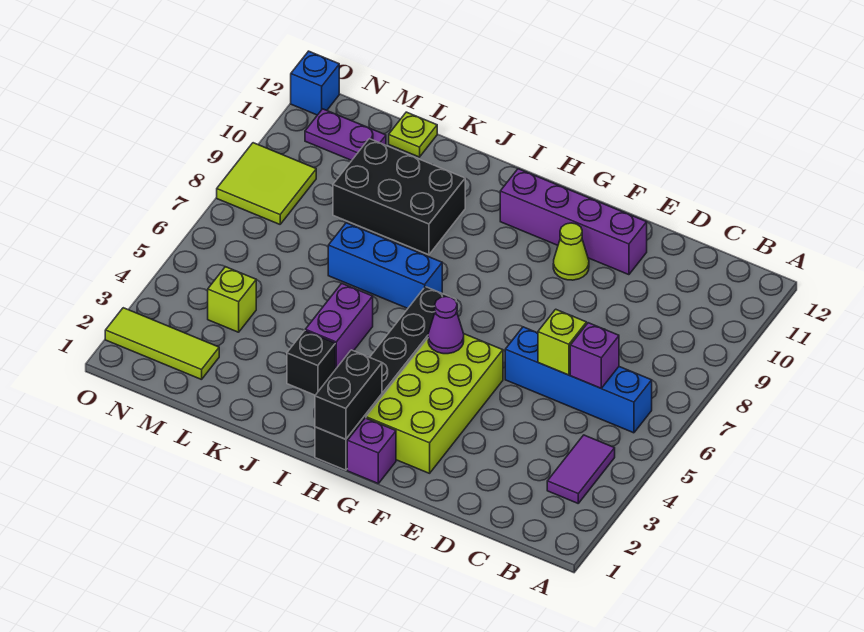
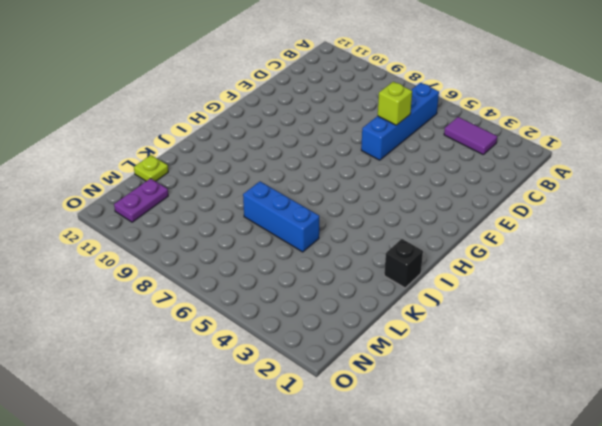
black 1x1 brick [384,239,423,288] -> black 1x1 brick moved to [287,331,335,395]
blue 1x3 brick [243,182,319,252] -> blue 1x3 brick turned to [328,223,442,308]
none -> purple 1x4 brick [500,169,647,275]
none -> lime 2x4 brick [366,334,503,473]
none -> lime 1x1 cone [553,223,589,280]

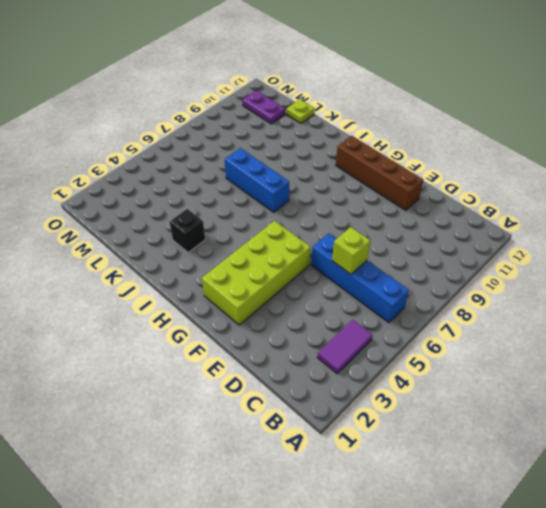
brown 1x4 brick [336,136,423,210] -> purple 1x4 brick [500,169,647,275]
none -> lime 1x1 cone [553,223,589,280]
none -> purple 1x1 brick [347,418,396,483]
none -> black 1x6 brick [315,287,456,470]

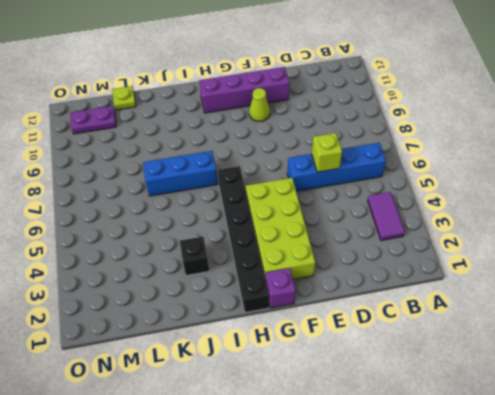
none -> purple 1x2 brick [305,283,373,370]
none -> black 2x3 brick [333,139,465,255]
none -> lime 1x3 tile [105,308,219,380]

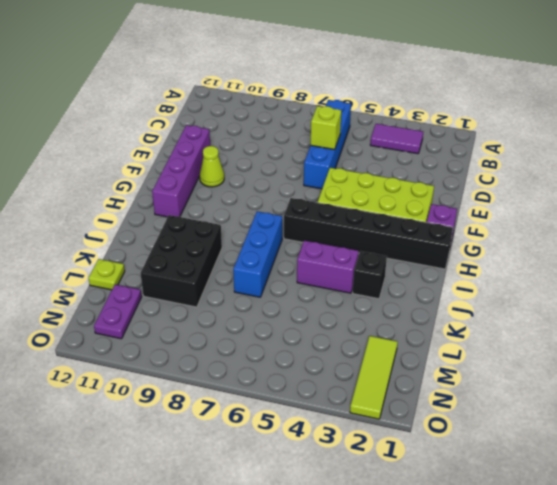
none -> lime 1x1 brick [208,267,256,332]
none -> lime 2x2 tile [217,143,316,224]
none -> blue 1x1 brick [291,51,339,115]

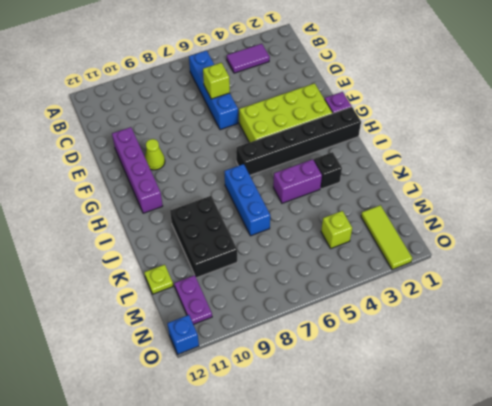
none -> lime 2x2 tile [217,143,316,224]
none -> purple 1x1 brick [570,323,619,388]
none -> purple 1x1 cone [428,297,464,354]

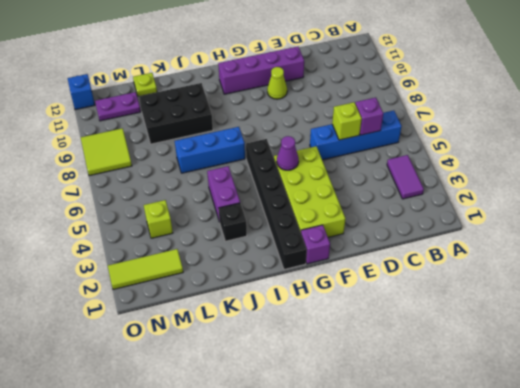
none -> black 1x2 brick [315,350,382,439]

